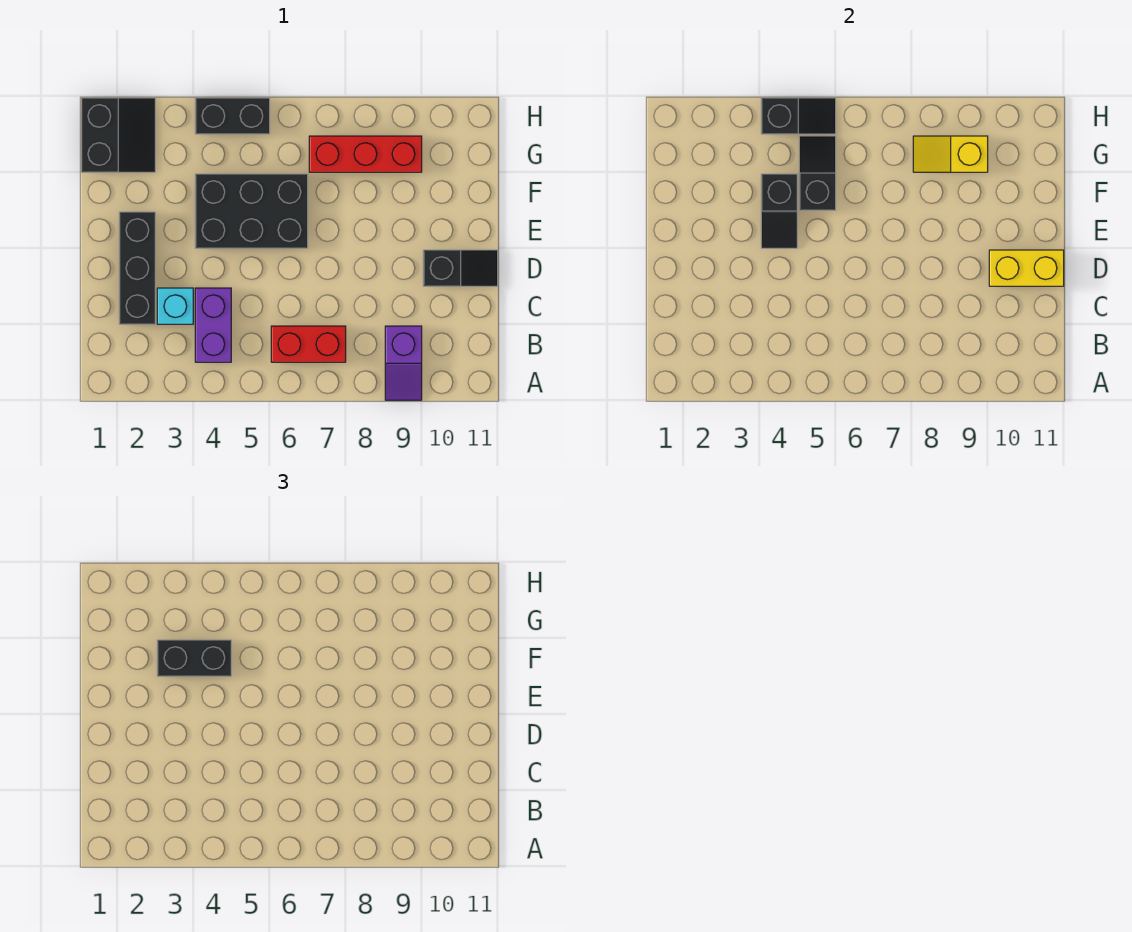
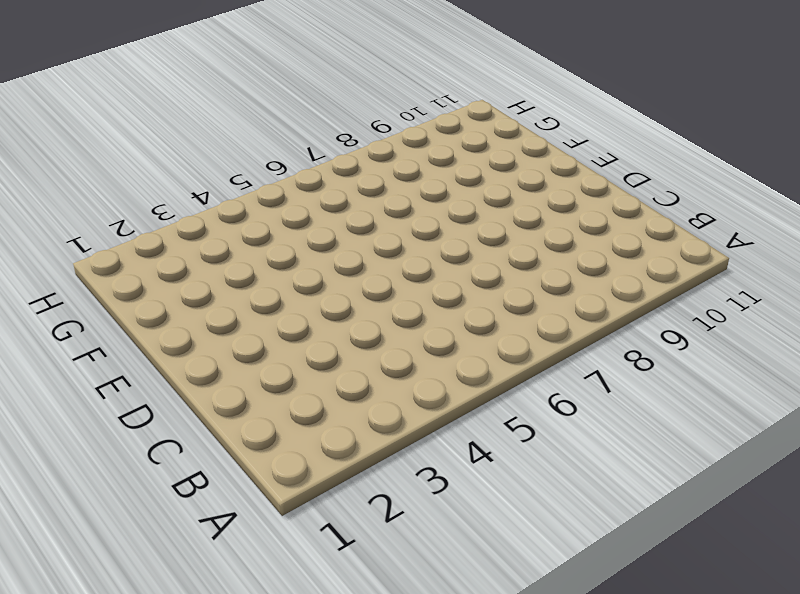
none -> purple 1x2 slope [385,326,422,400]
none -> purple 1x2 brick [195,288,231,362]
none -> red 1x2 brick [271,326,346,362]

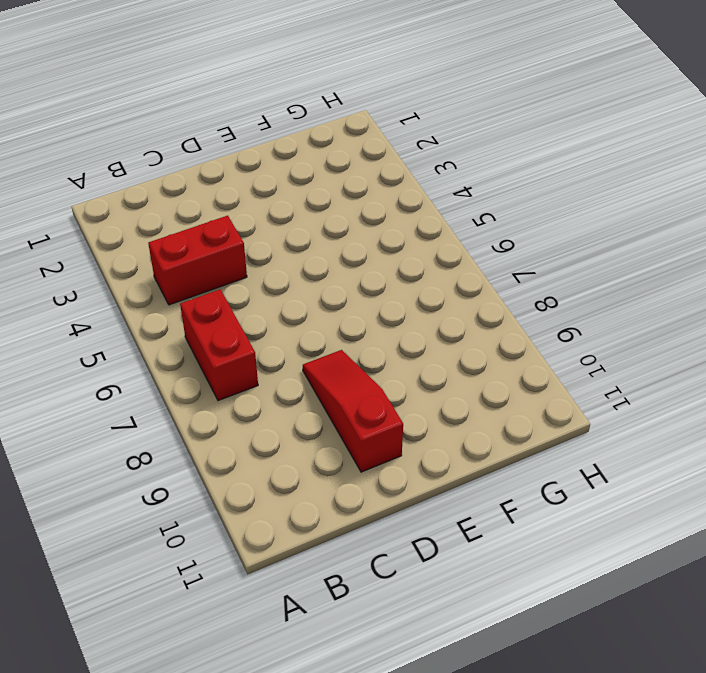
red 1x2 brick [148,216,247,305] -> purple 1x2 brick [195,288,231,362]
red 1x3 slope [303,350,403,472] -> black 1x2 slope [423,250,498,286]
none -> purple 1x2 slope [385,326,422,400]
none -> black 1x3 brick [119,212,155,324]
none -> cyan 1x1 brick [157,288,193,324]

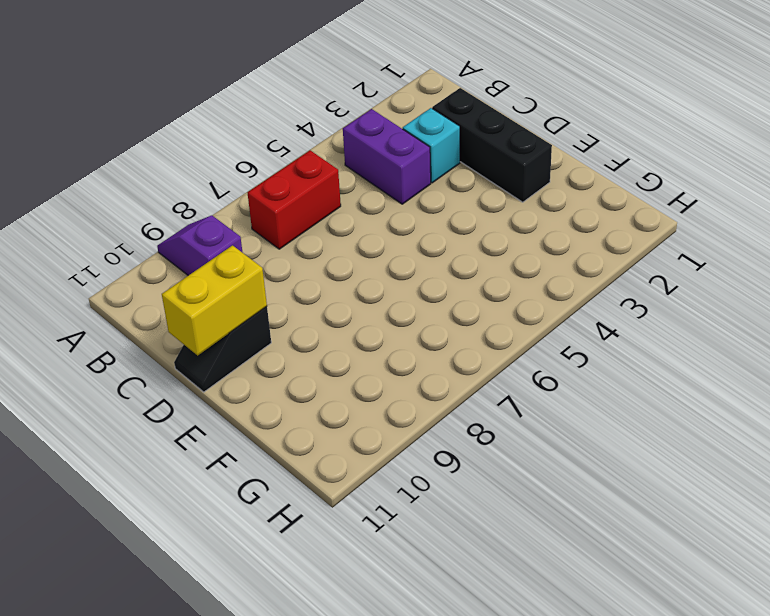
none -> black 2x3 brick [195,174,308,248]
none -> black 2x2 slope [81,98,155,172]
none -> red 1x3 brick [309,136,422,172]

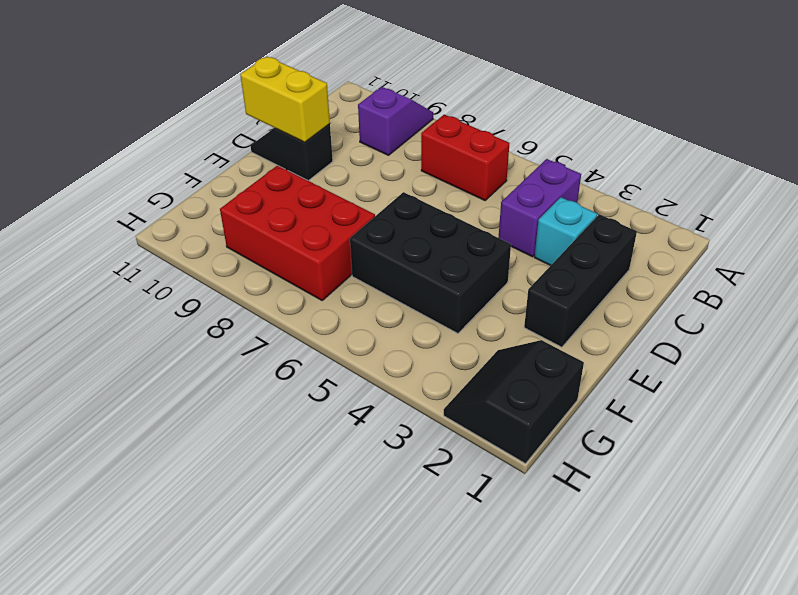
red 2x3 brick [220,165,375,300] -> red 1x3 brick [309,136,422,172]
none -> black 1x2 brick [195,98,270,134]
none -> black 1x2 slope [761,174,797,248]
none -> black 1x2 slope [799,136,836,210]

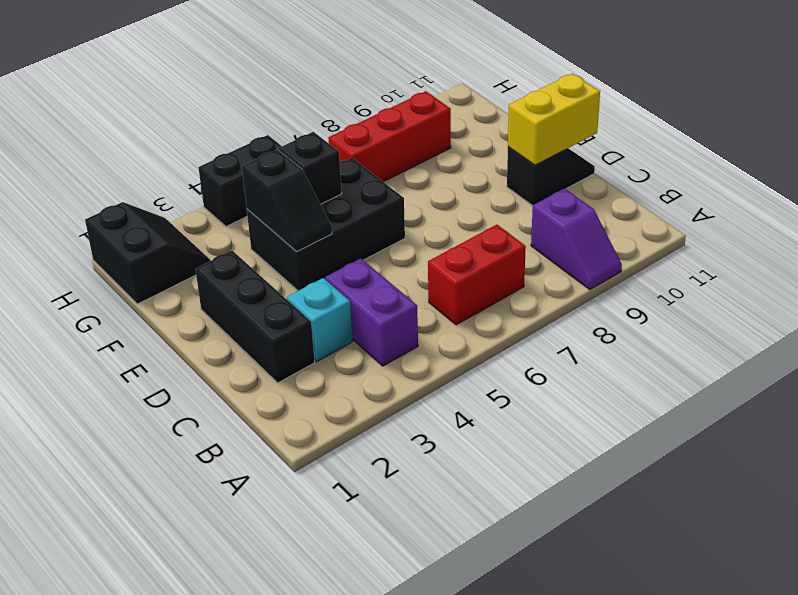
none -> yellow 1x2 slope [913,136,988,172]
none -> black 1x2 slope [761,98,836,134]
none -> black 1x2 brick [157,640,231,676]

